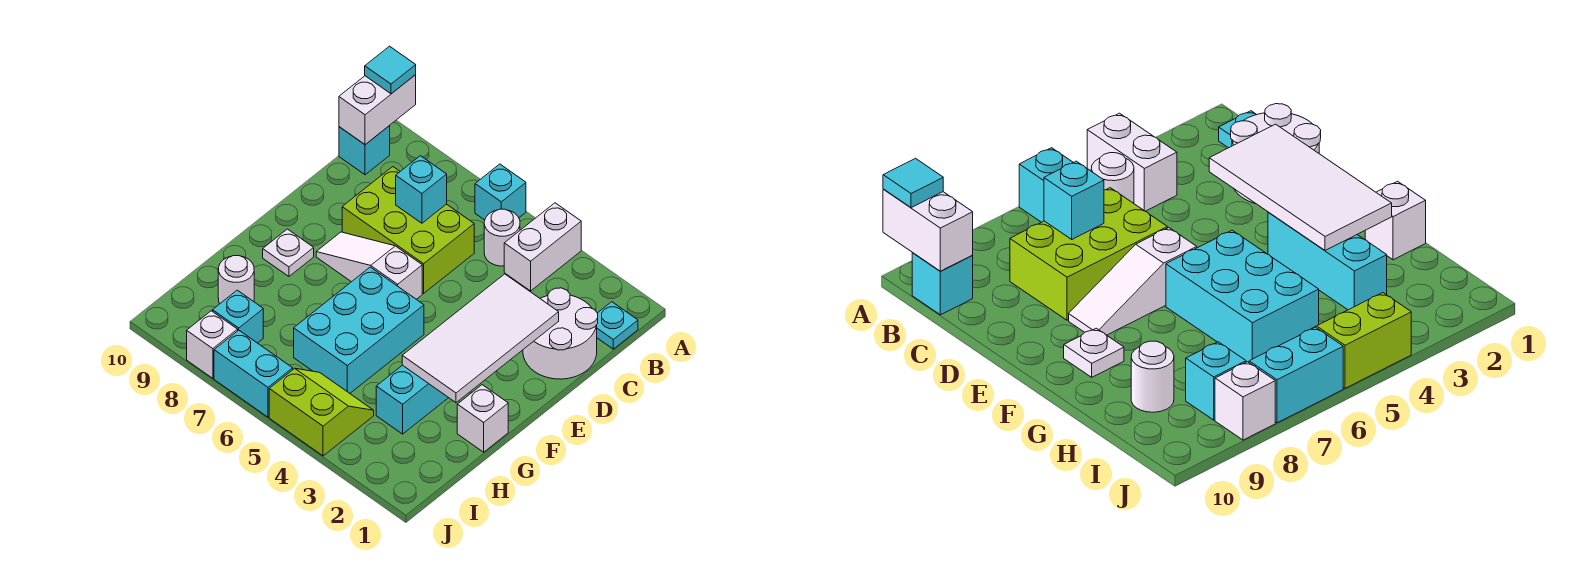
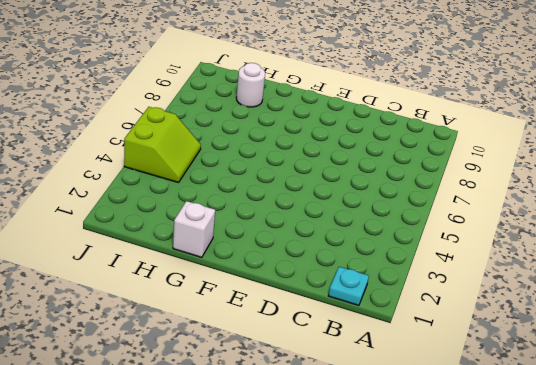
none -> white 1x2 brick [504,203,581,291]
none -> cyan 1x1 brick [475,164,526,220]
none -> white 1x1 round brick [484,209,520,266]

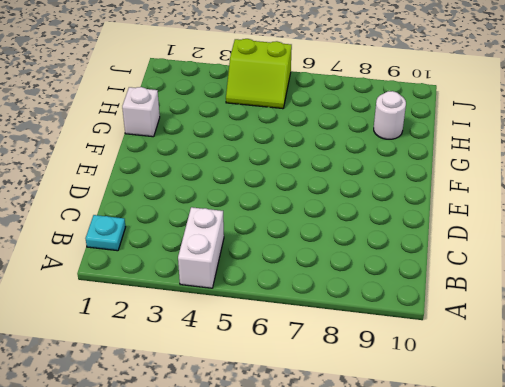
none -> cyan 1x1 brick [475,164,526,220]
none -> white 1x1 round brick [484,209,520,266]
none -> cyan 1x1 brick [339,126,390,175]

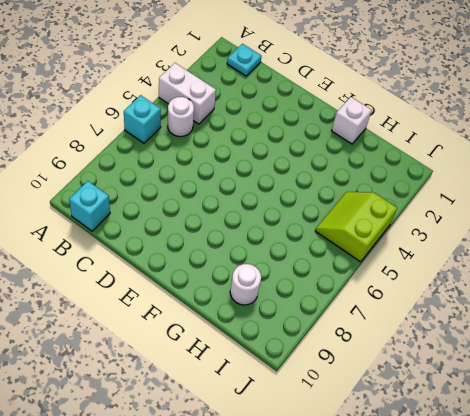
none -> white 2x2 round brick [523,288,598,379]
none -> lime 2x3 brick [342,167,474,293]
none -> white 1x3 slope [316,232,422,299]

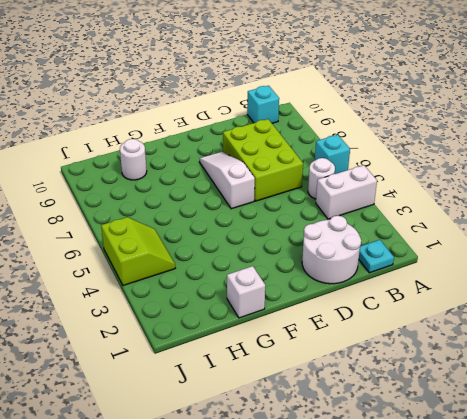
none -> cyan 1x3 brick [376,365,448,434]
none -> cyan 2x3 brick [294,267,424,393]
none -> white 1x1 plate [263,229,314,276]

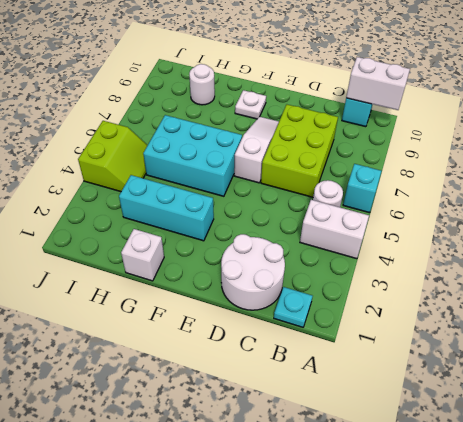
none -> cyan 1x1 brick [213,290,263,343]
none -> cyan 1x2 brick [214,330,293,417]
none -> white 1x1 brick [187,311,238,378]

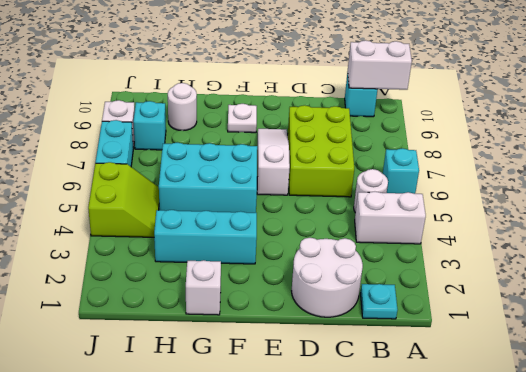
none -> cyan 1x1 brick [396,156,447,223]
none -> white 2x4 tile [402,274,559,403]
none -> cyan 1x1 tile [365,46,416,94]

